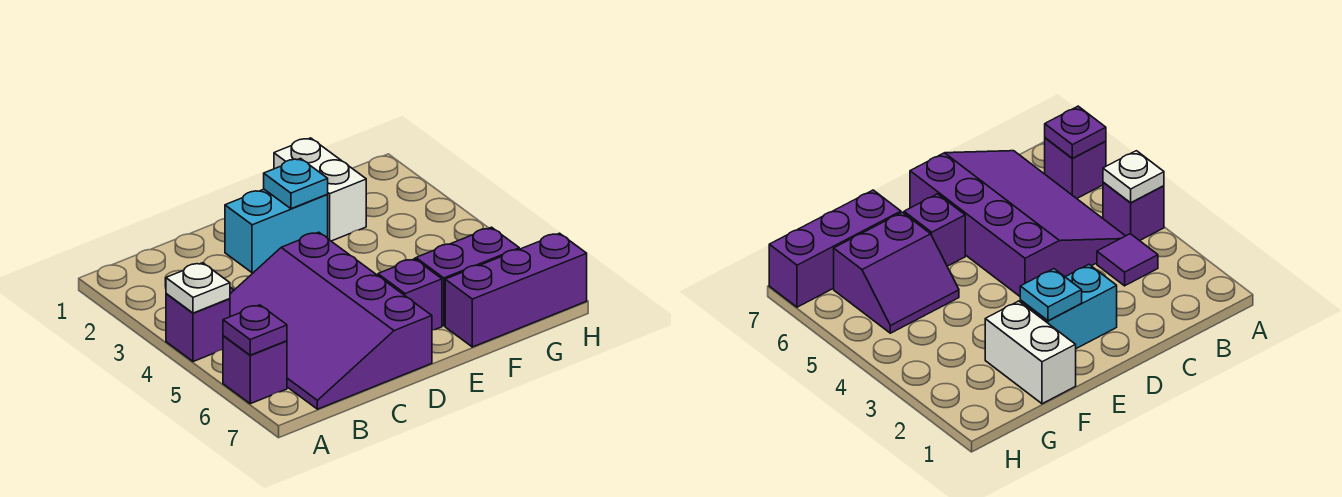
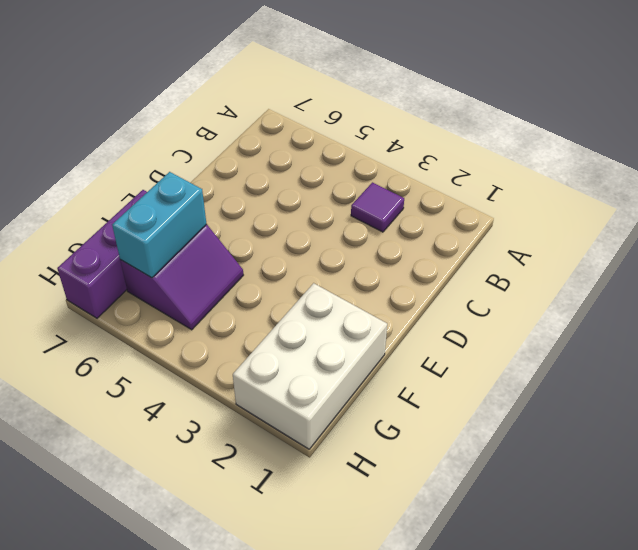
white 2x3 brick [233,283,387,449] -> white 1x2 brick [274,138,366,241]
cyan 1x2 brick [112,172,206,278] -> cyan 1x2 brick moved to [225,189,328,273]
none -> purple 1x1 brick [166,294,230,362]
none -> purple 1x1 brick [223,336,287,404]
none -> purple 3x4 slope [230,232,432,409]

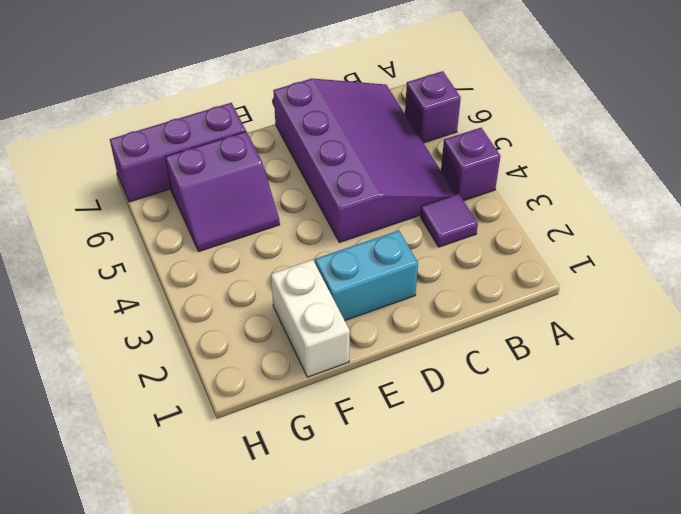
none -> purple 1x1 brick [378,259,442,330]
none -> white 1x1 plate [166,263,230,313]
none -> purple 1x1 plate [223,305,287,355]

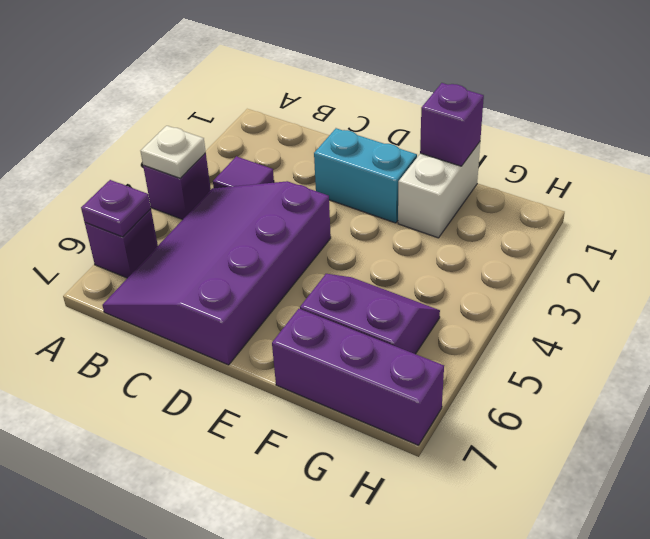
purple 1x1 brick [420,83,484,166] -> purple 1x1 brick moved to [378,259,442,330]
none -> cyan 1x1 plate [264,159,328,209]

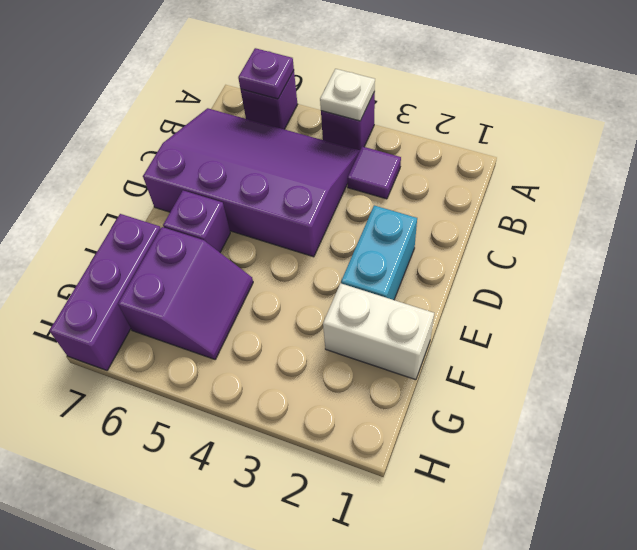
none -> cyan 1x1 plate [264,159,328,209]

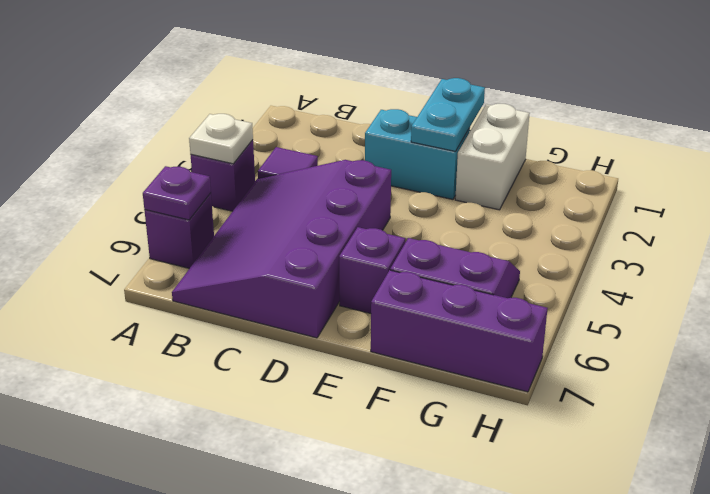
cyan 1x2 plate [411,78,485,151] -> cyan 1x1 plate [264,159,328,209]

